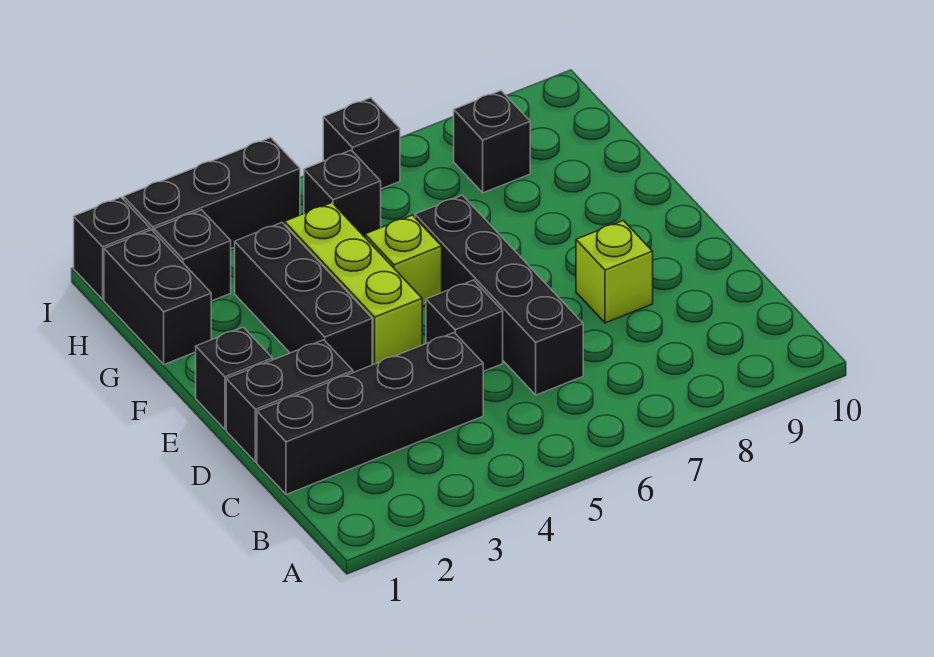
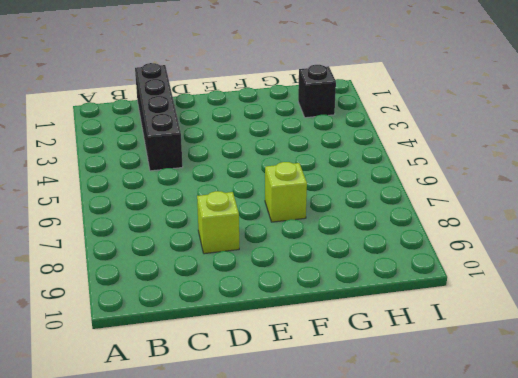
lime 1x1 brick [265,162,307,222] -> lime 1x1 brick moved to [365,215,442,306]
none -> black 1x4 brick [415,195,583,395]
none -> black 1x2 brick [226,340,353,462]
none -> black 1x1 brick [426,280,503,371]

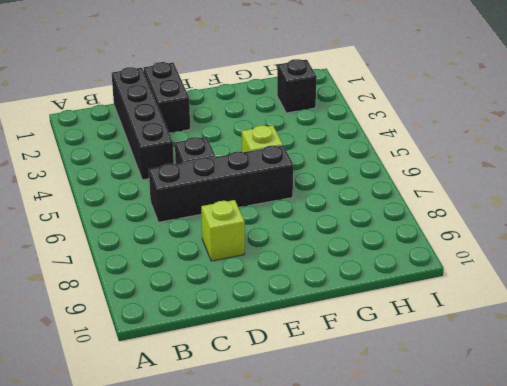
none -> black 1x1 brick [196,327,272,430]
none -> black 1x3 brick [235,223,372,373]
none -> lime 1x3 brick [285,203,422,365]

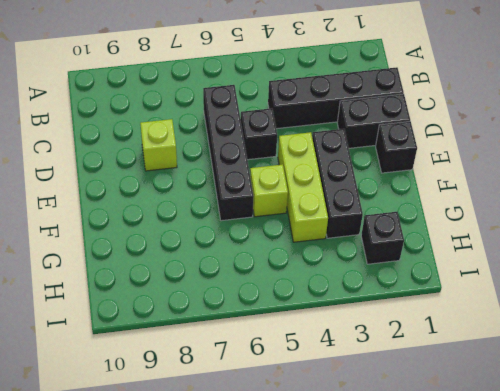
none -> black 1x2 brick [104,230,211,365]
none -> black 1x1 brick [304,150,381,237]
none -> black 1x1 brick [454,91,530,193]

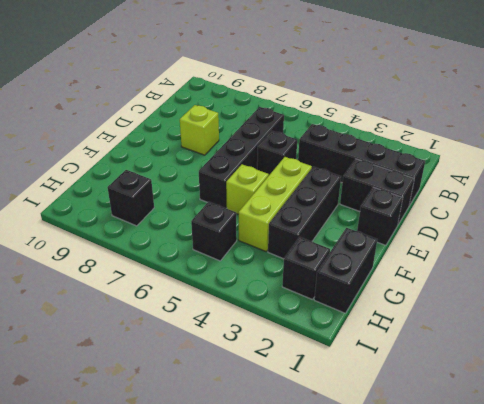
none -> black 1x1 brick [74,197,150,299]
none -> black 1x3 brick [124,138,300,249]
none -> black 1x1 brick [323,98,400,189]

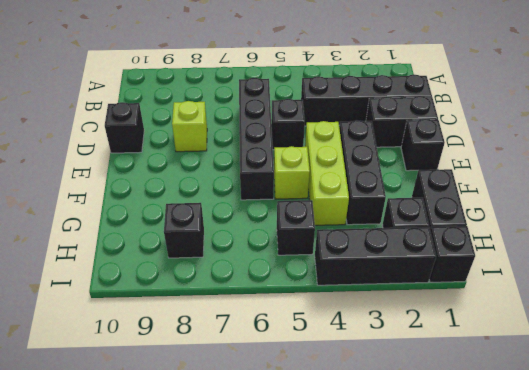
black 1x1 brick [105,102,144,153] -> black 1x1 brick moved to [323,98,400,189]

